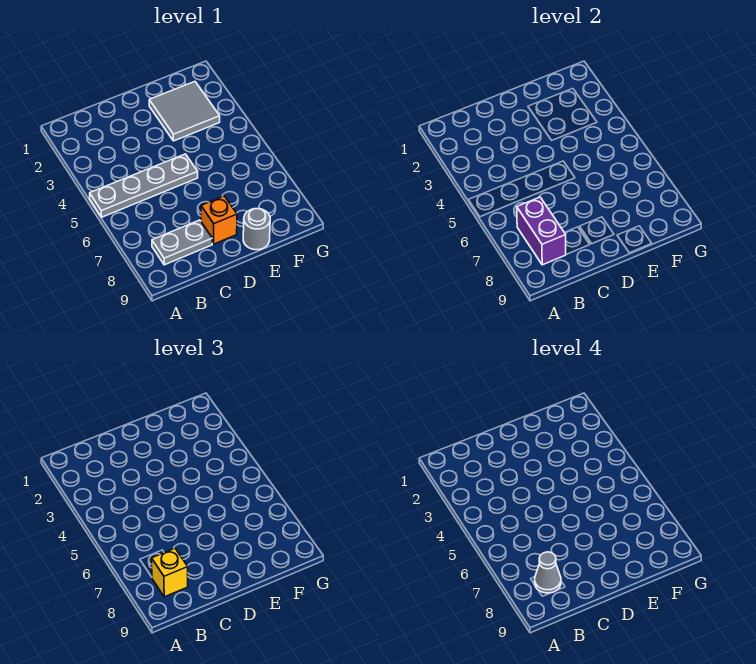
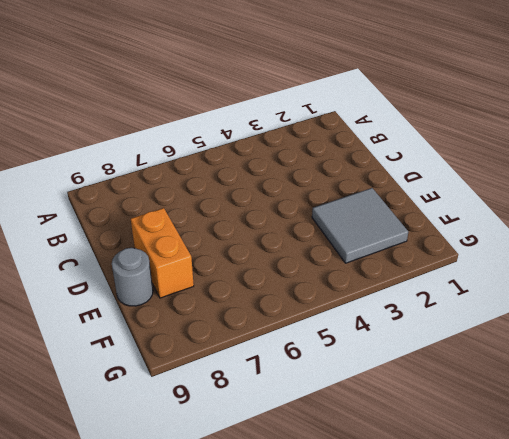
orange 1x2 brick [131,208,194,298] -> orange 1x1 brick [201,196,237,244]
none -> grey 1x4 plate [90,154,198,217]
none -> grey 1x2 plate [152,220,212,265]

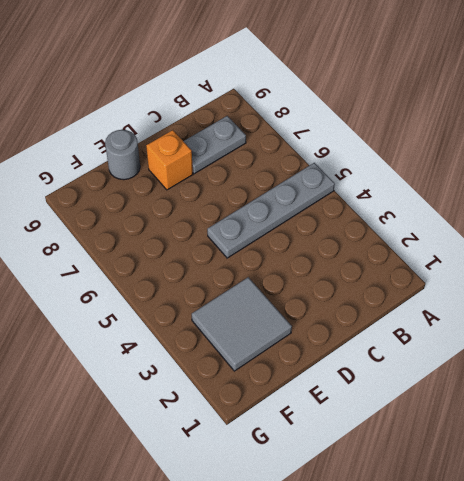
none -> purple 1x2 brick [517,197,566,265]
none -> yellow 1x1 brick [152,548,188,597]

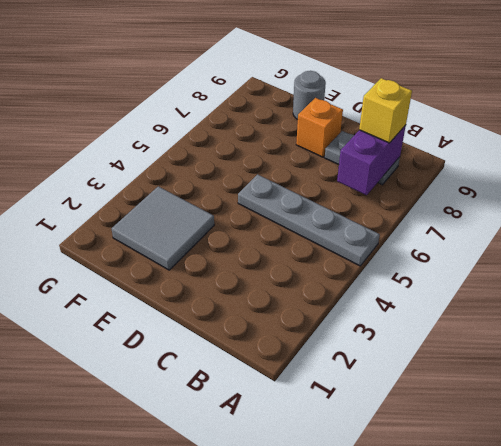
none -> grey 1x1 cone [535,552,561,593]

